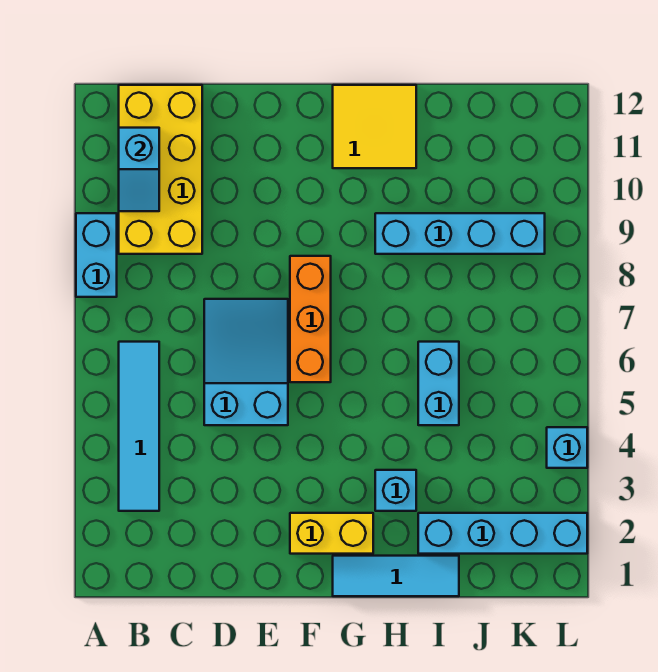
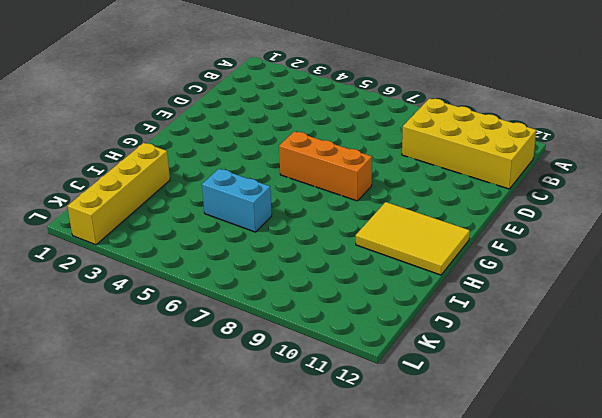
yellow 2x3 tile [356,202,470,275] -> yellow 2x2 tile [333,85,416,168]
yellow 1x4 brick [68,143,170,245] -> cyan 1x4 brick [418,513,587,554]
none -> cyan 1x2 brick [76,213,117,297]
none -> cyan 1x4 tile [119,342,159,511]
none -> cyan 2x3 slope [204,299,288,425]

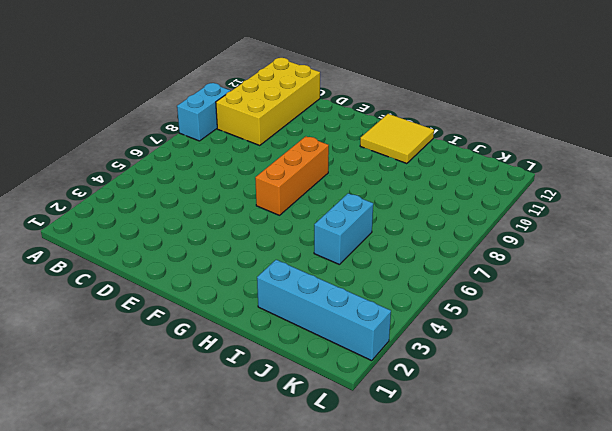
none -> cyan 1x4 tile [119,342,159,511]
none -> cyan 2x3 slope [204,299,288,425]
none -> yellow 1x2 brick [290,513,373,554]

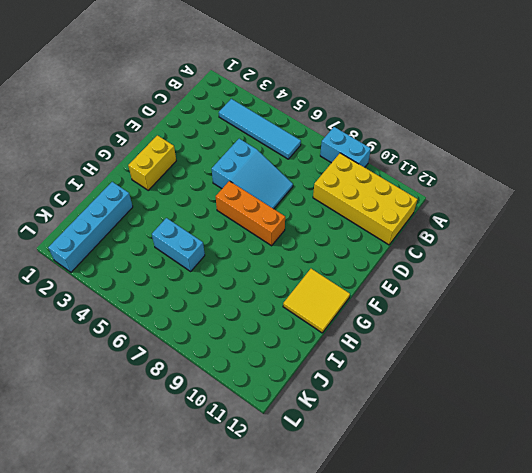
none -> cyan 1x3 tile [333,556,459,596]
none -> cyan 1x1 brick [375,470,416,511]
none -> cyan 1x4 brick [375,213,545,254]

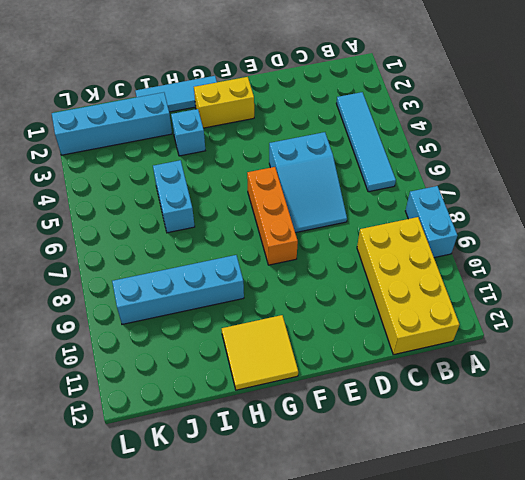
none -> cyan 1x1 brick [547,427,587,468]
none -> cyan 1x2 slope [119,128,159,211]

